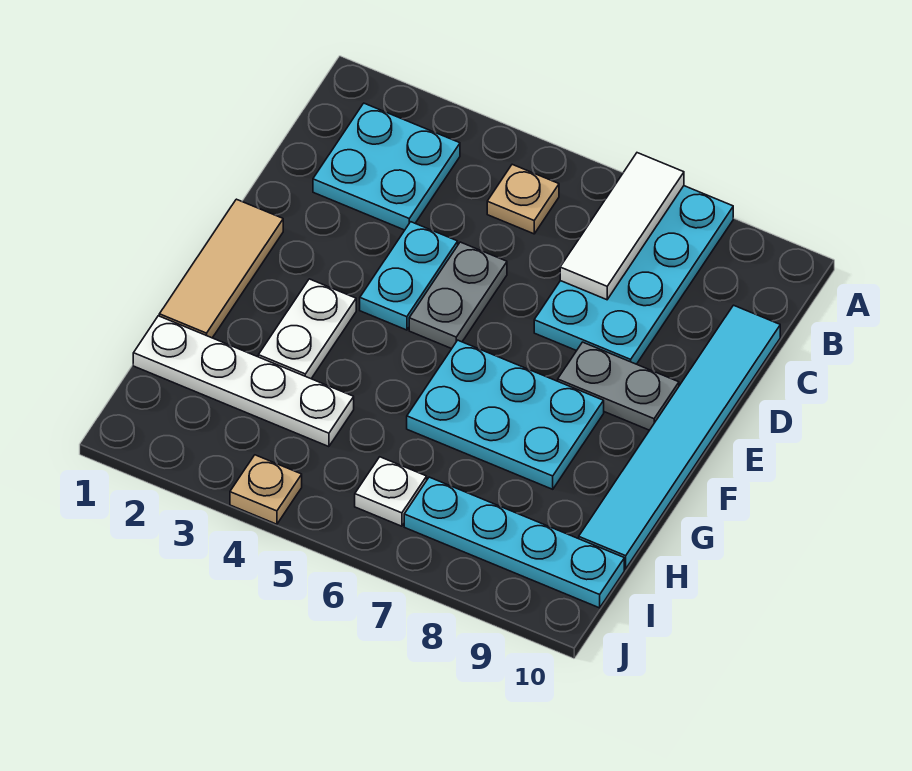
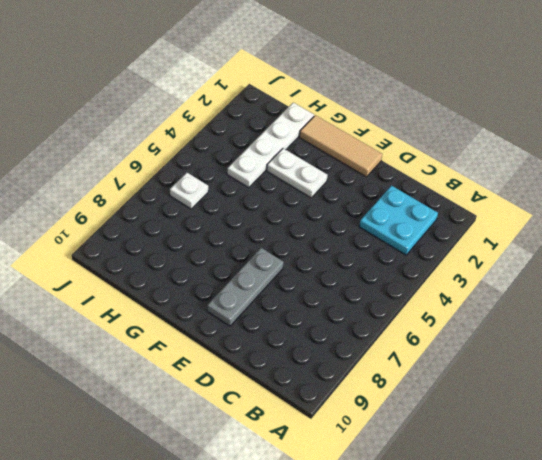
grey 1x3 plate [207,248,284,326] -> grey 1x2 plate [558,342,679,430]
none -> cyan 2x4 plate [534,186,733,364]
none -> tan 1x1 plate [487,164,559,234]
none -> cyan 1x6 tile [579,305,780,569]

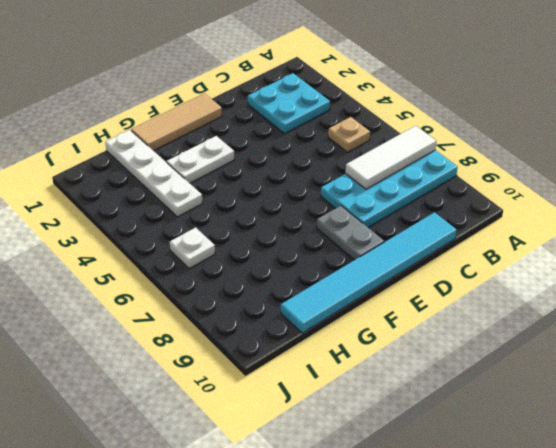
none -> cyan 1x2 plate [360,222,458,330]
none -> grey 1x2 plate [409,242,507,349]
none -> cyan 2x3 plate [407,340,604,489]

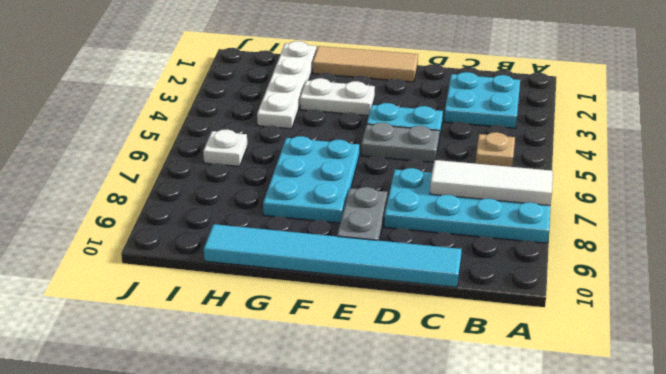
none -> cyan 1x4 plate [404,477,624,608]
none -> tan 1x1 plate [230,455,302,524]

